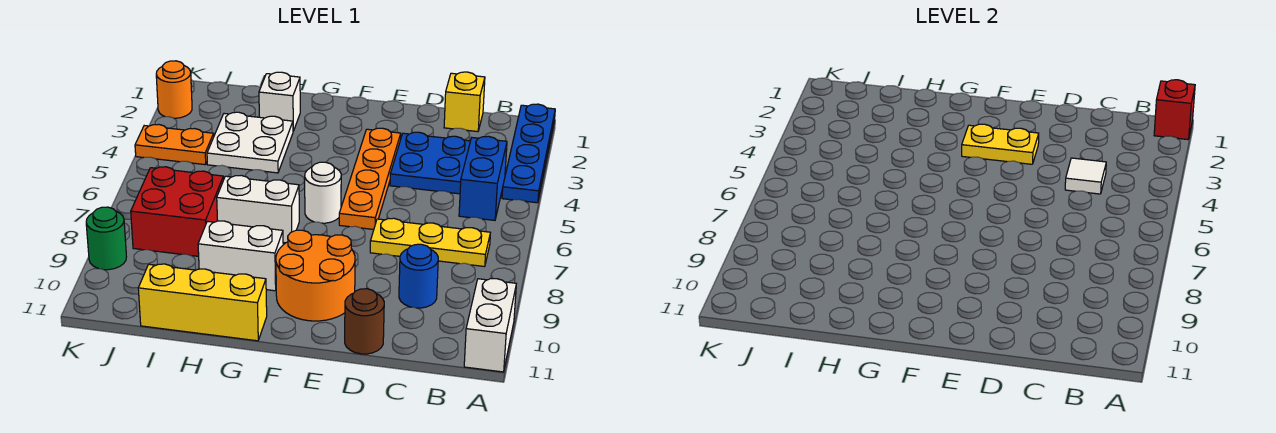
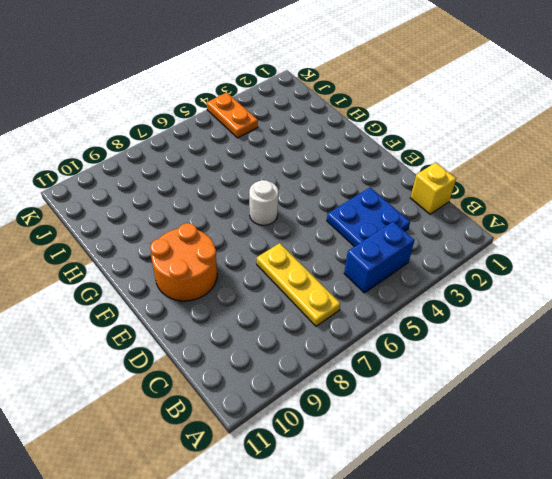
none -> blue 1x4 plate [502,104,555,203]
none -> white 1x2 brick [464,279,516,372]
none -> blue 1x1 round brick [399,244,438,308]

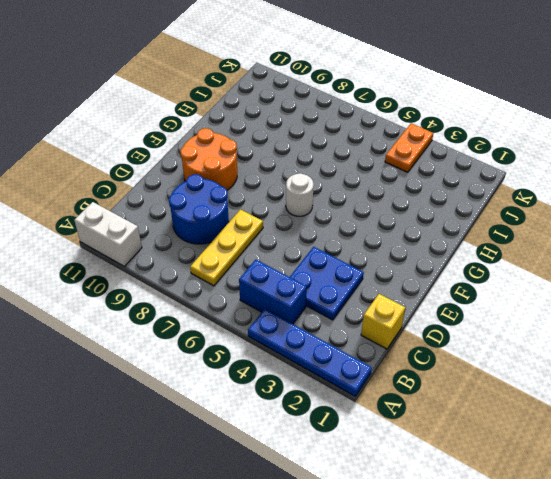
blue 2x2 round brick [169,174,229,244] -> blue 1x1 round brick [399,244,438,308]
none -> brown 1x1 round brick [345,289,384,354]
none -> orange 1x4 plate [339,128,401,229]
none -> white 1x2 brick [217,175,299,243]

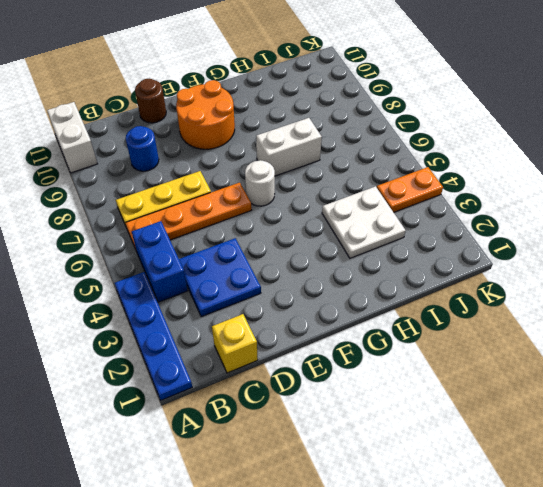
orange 1x4 plate [125,183,252,249] -> orange 1x4 plate turned to [339,128,401,229]
none -> white 1x2 brick [198,221,283,291]
none -> yellow 1x3 brick [138,264,267,341]
none -> white 1x1 brick [259,72,300,131]

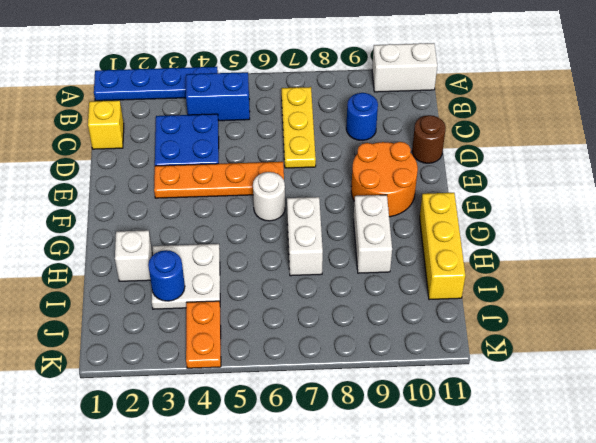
blue 1x1 round brick [148,250,185,301] -> none
none -> red 2x2 brick [131,167,224,256]
none -> orange 1x1 round brick [156,61,192,118]
none -> green 1x1 round brick [86,207,126,270]

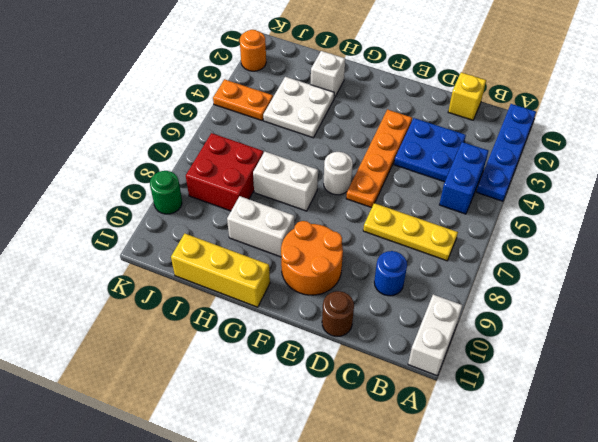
none -> red 1x1 brick [1154,80,1195,139]
none -> white 1x1 tile [1065,158,1106,194]
none -> yellow 1x2 plate [962,124,1039,164]

